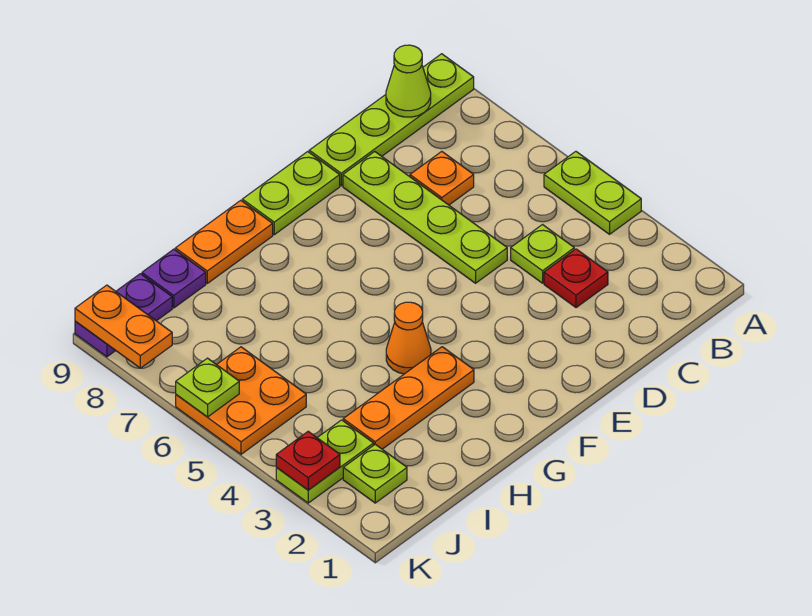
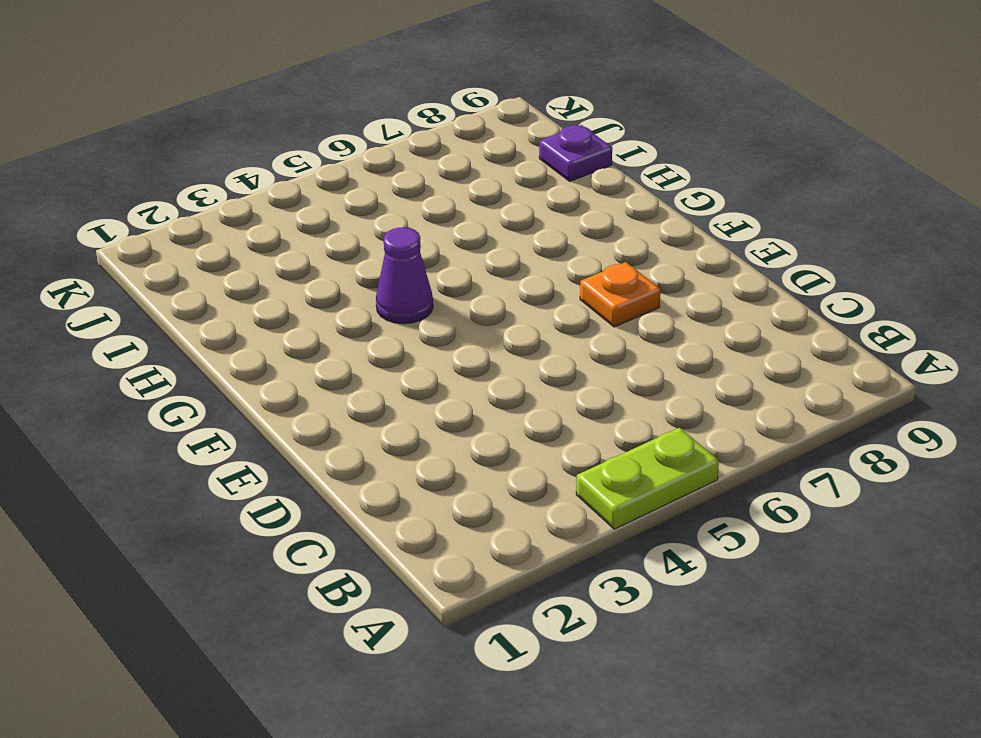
orange 1x1 plate [580,262,661,327] -> orange 1x1 plate moved to [410,151,474,205]
purple 1x1 cone [376,227,433,324] -> orange 1x1 cone [386,302,431,374]
none -> lime 1x4 plate [309,54,474,186]
none -> red 1x1 plate [544,249,608,308]
none -> lime 1x1 plate [511,225,574,283]

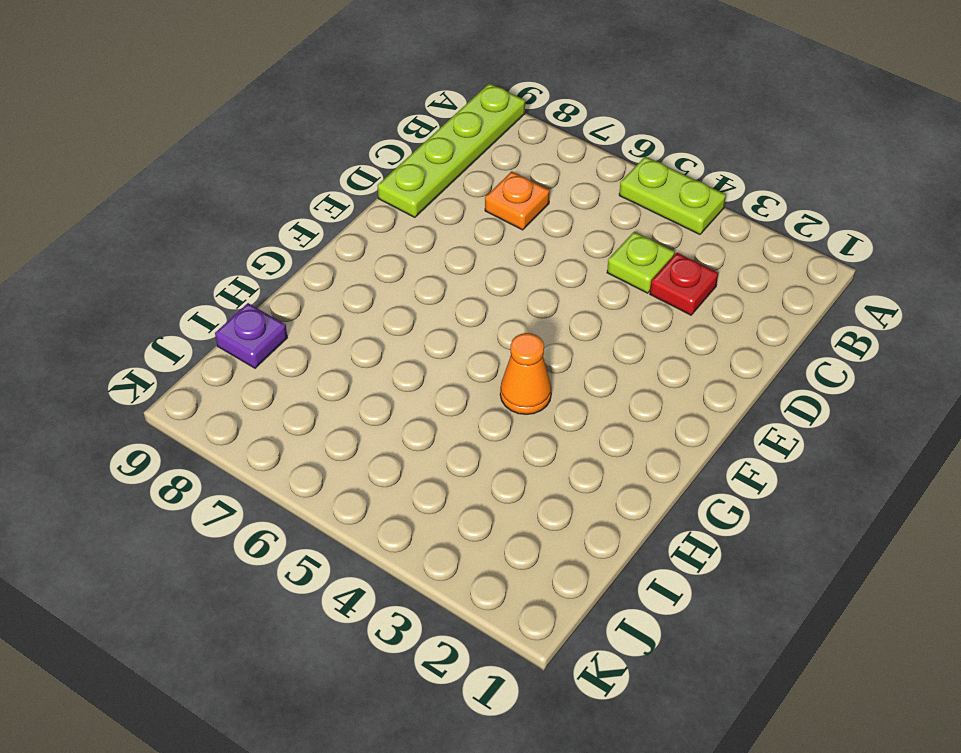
none -> lime 1x4 plate [343,152,507,283]
none -> lime 1x2 plate [242,152,340,235]
none -> orange 1x3 plate [343,347,474,449]

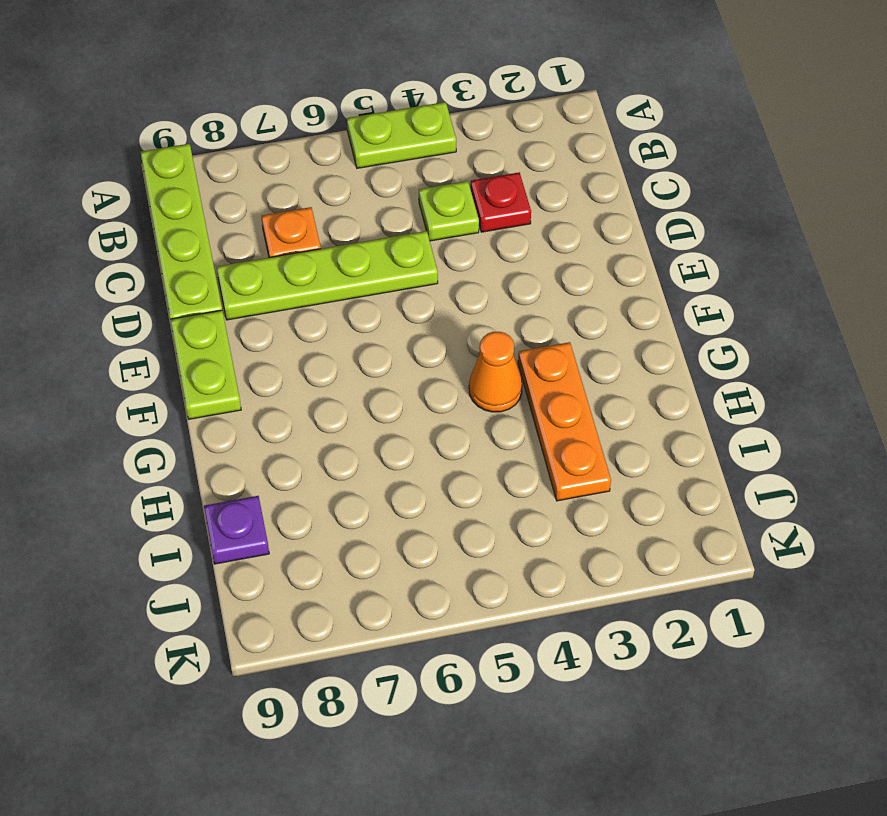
none -> orange 1x2 plate [175,200,273,283]
none -> lime 1x1 plate [343,444,407,503]
none -> lime 1x2 plate [276,420,374,503]

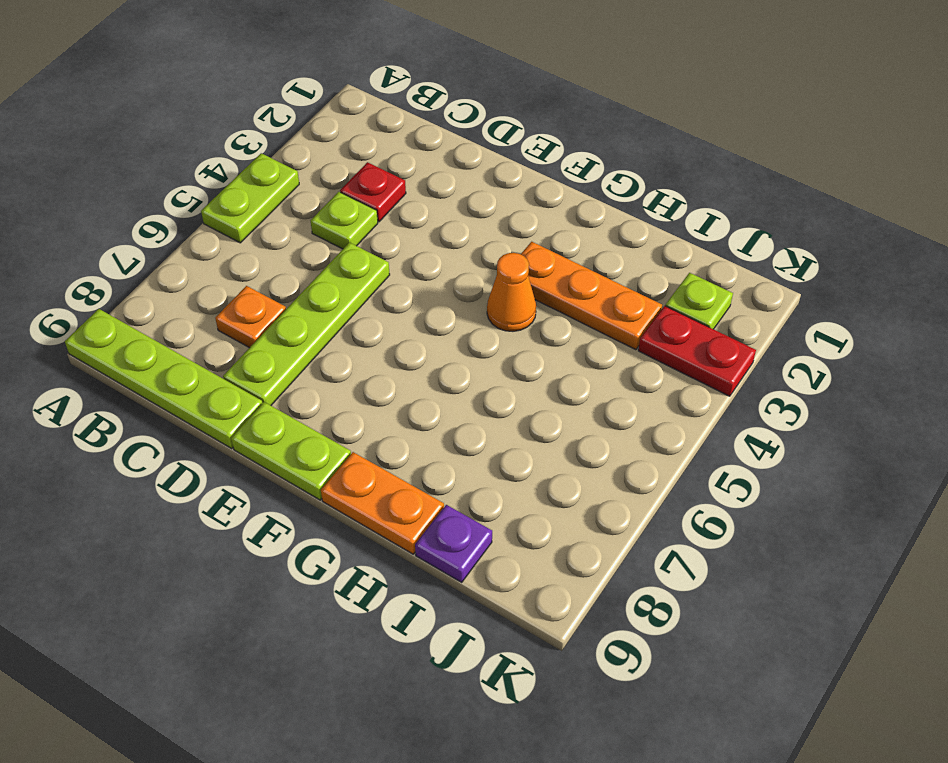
red 1x2 plate [638,306,756,396] -> lime 1x2 plate [276,420,374,503]
none -> orange 2x2 plate [176,347,306,454]
none -> purple 1x2 plate [75,274,172,357]
none -> lime 1x1 cone [386,45,431,117]

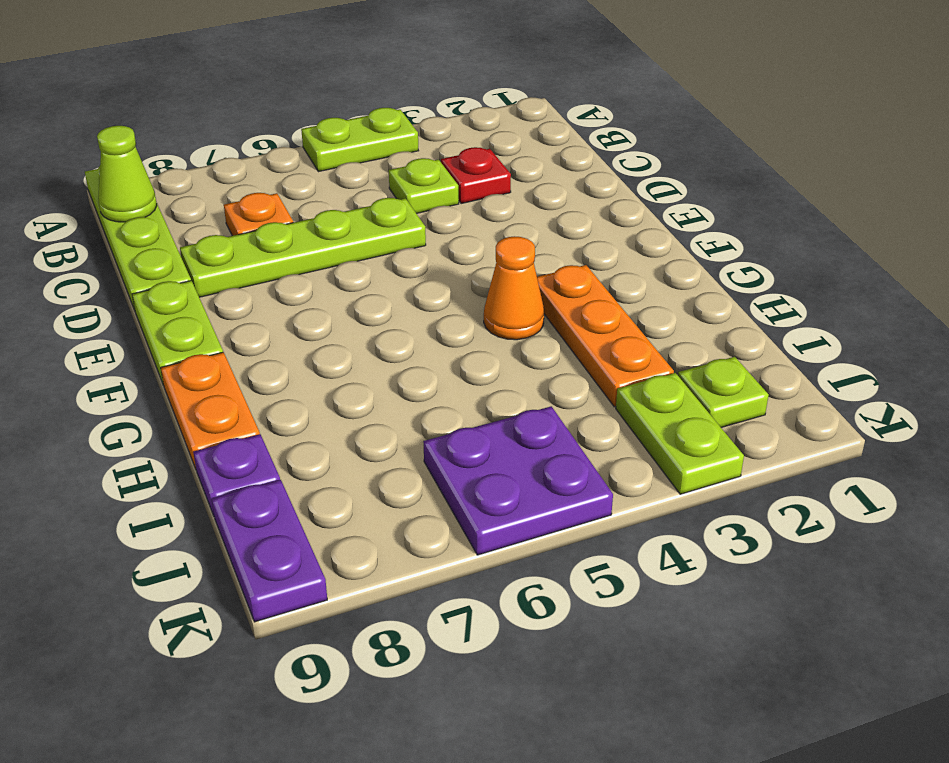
purple 2x2 plate [423,406,613,555] -> orange 2x2 plate [176,347,306,454]
none -> red 1x1 plate [276,431,340,490]
none -> lime 1x1 plate [176,358,239,417]
none -> orange 1x2 plate [75,285,172,368]

